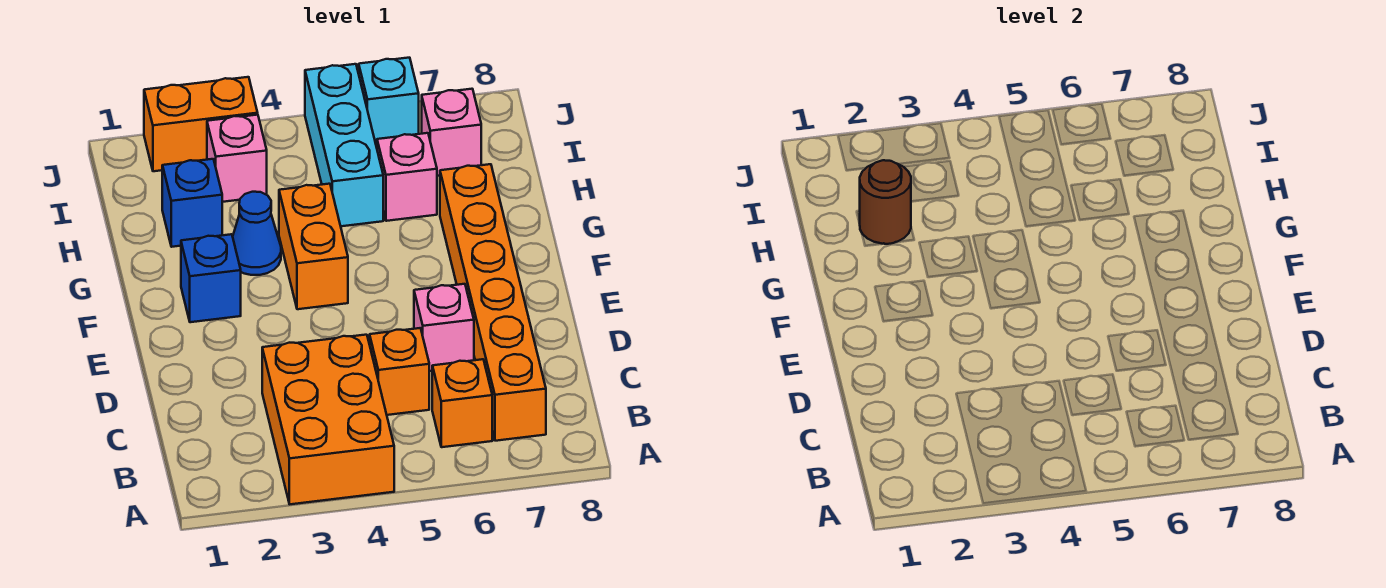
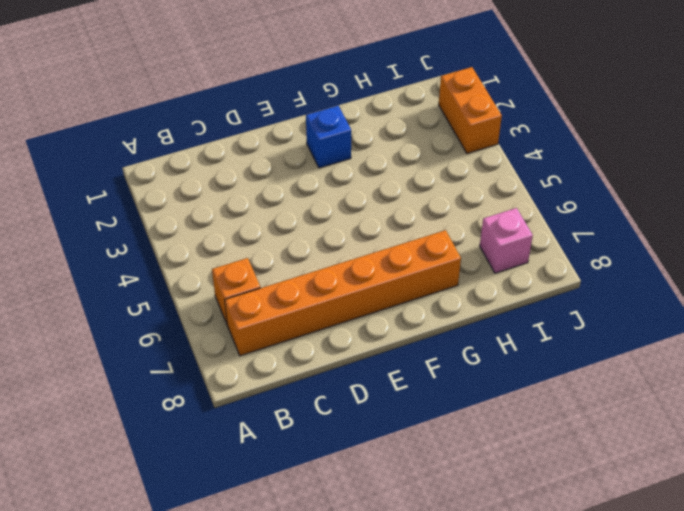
none -> orange 2x3 brick [262,335,394,504]
none -> orange 1x1 brick [370,328,429,415]
none -> pink 1x1 brick [414,284,474,371]

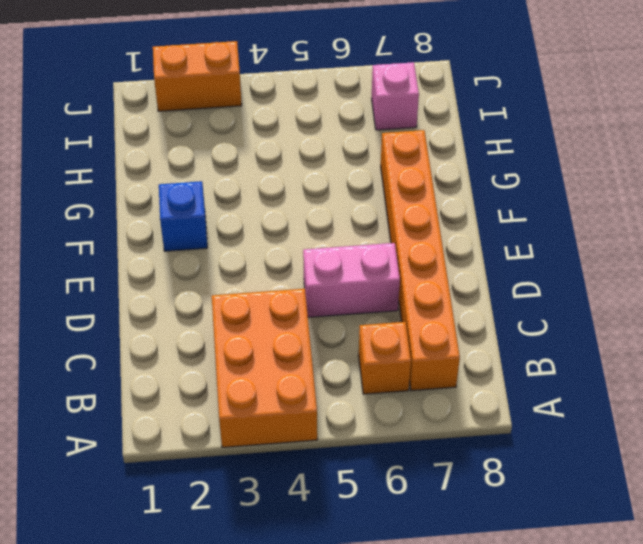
pink 1x2 brick [303,243,400,317] -> pink 1x1 brick [414,284,474,371]
none -> orange 1x1 brick [370,328,429,415]
none -> orange 1x2 brick [279,184,348,309]
none -> blue 1x1 cone [233,192,281,275]

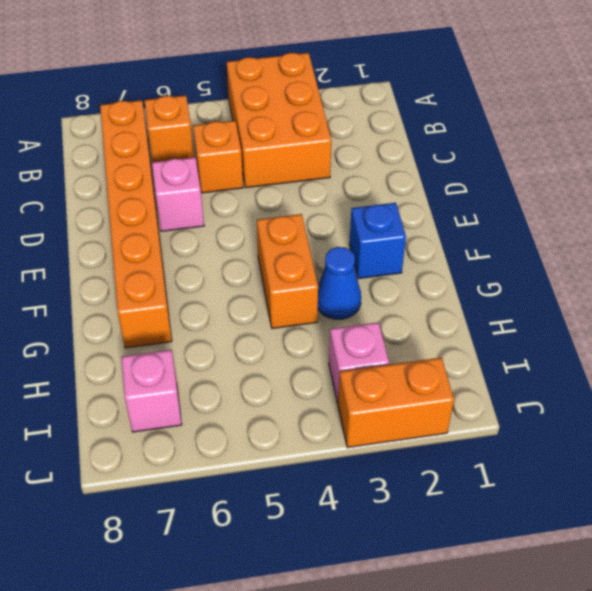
none -> blue 1x1 brick [162,159,222,247]
none -> cyan 1x3 brick [305,64,383,226]
none -> pink 1x1 brick [377,133,437,221]

